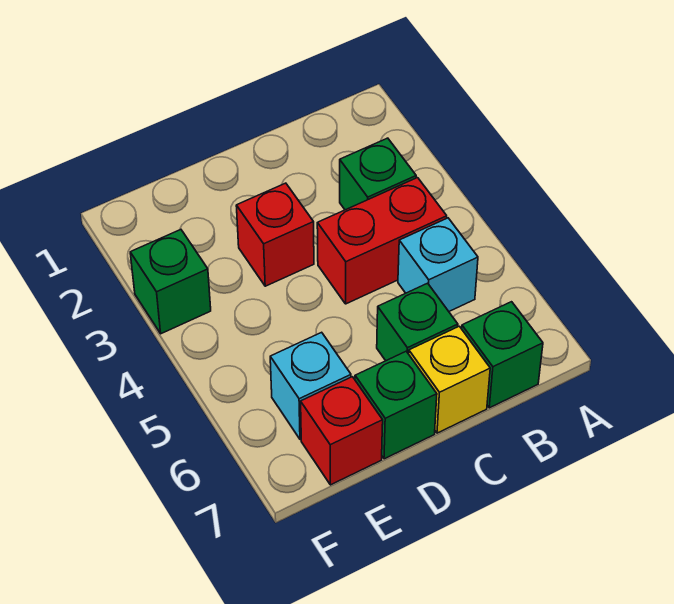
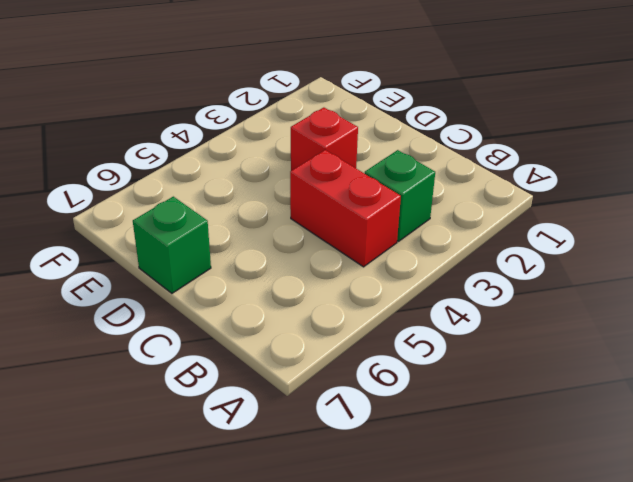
none -> cyan 1x1 brick [398,218,478,311]
none -> green 1x1 brick [462,302,543,408]

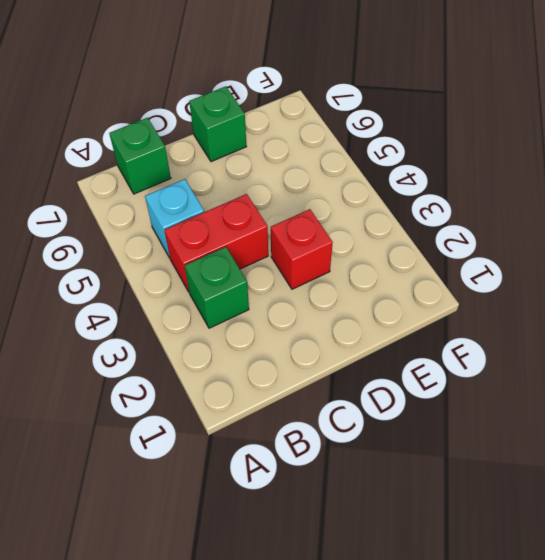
none -> green 1x1 brick [377,283,458,361]
none -> yellow 1x1 brick [409,326,490,433]

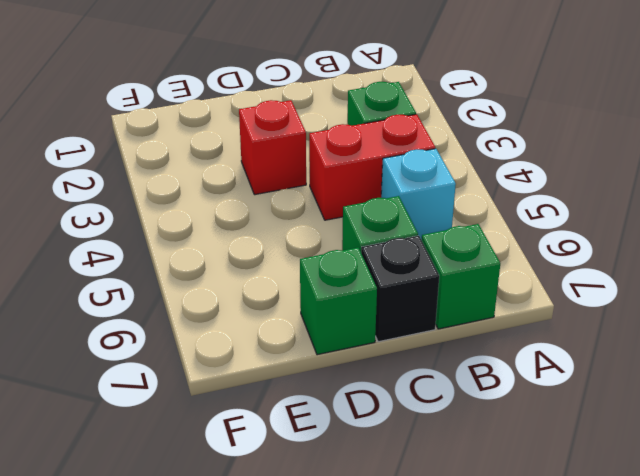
black 1x1 brick [361,236,439,342] -> yellow 1x1 brick [409,326,490,433]
none -> cyan 1x1 brick [270,332,351,439]
none -> red 1x1 brick [301,377,383,485]

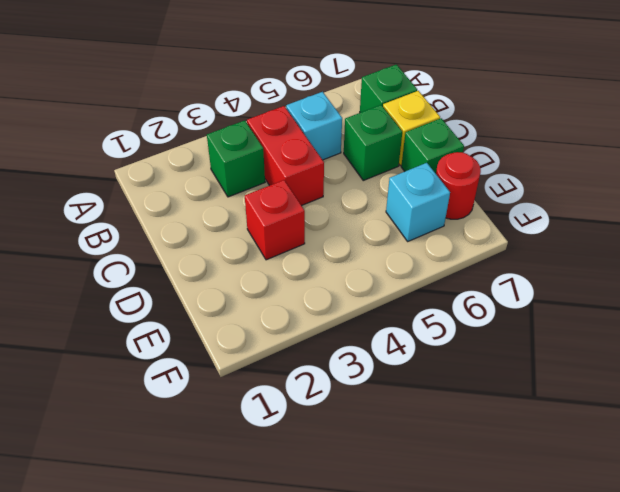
red 1x1 round brick [436,152,481,219] -> red 1x1 brick [301,377,383,485]
none -> green 1x1 brick [130,230,211,334]

